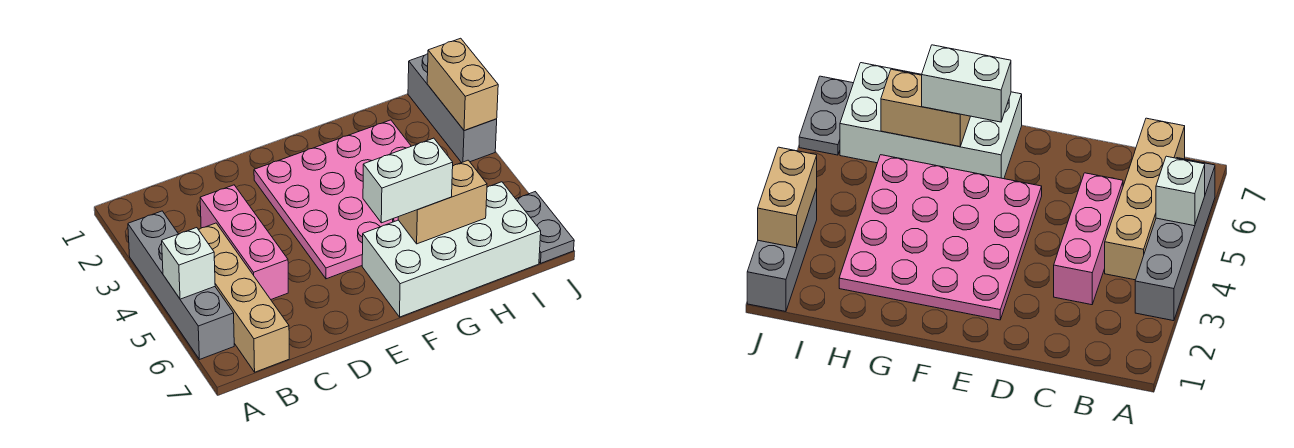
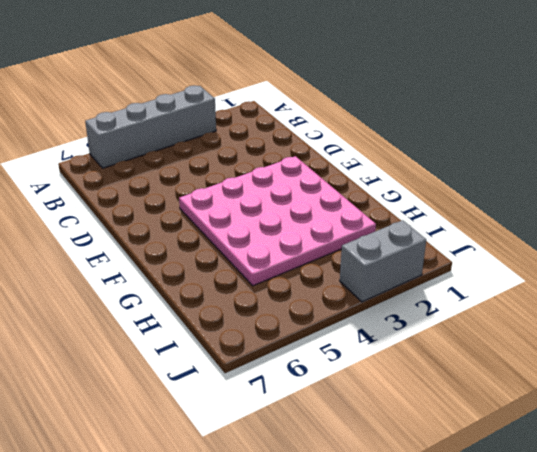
grey 1x2 brick [340,220,426,302] -> grey 1x3 brick [408,54,497,163]
none -> tan 1x4 brick [199,223,289,372]
none -> pink 1x3 brick [200,185,288,299]

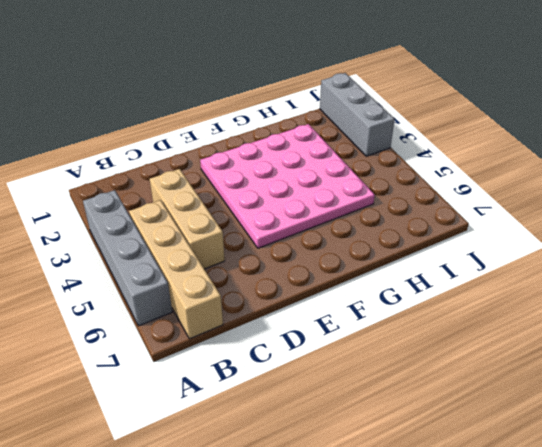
tan 1x3 brick [150,169,225,269] -> pink 1x3 brick [200,185,288,299]
none -> white 2x4 brick [362,182,541,317]
none -> grey 1x2 plate [516,192,574,263]

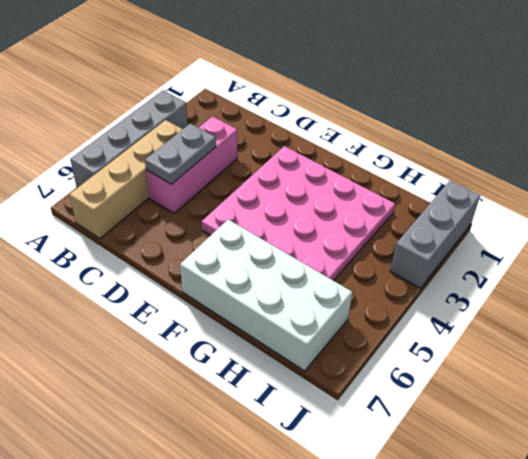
grey 1x2 plate [145,123,216,184] -> grey 1x2 plate moved to [516,192,574,263]
none -> white 1x1 brick [162,228,215,299]
none -> tan 1x2 brick [398,160,487,244]

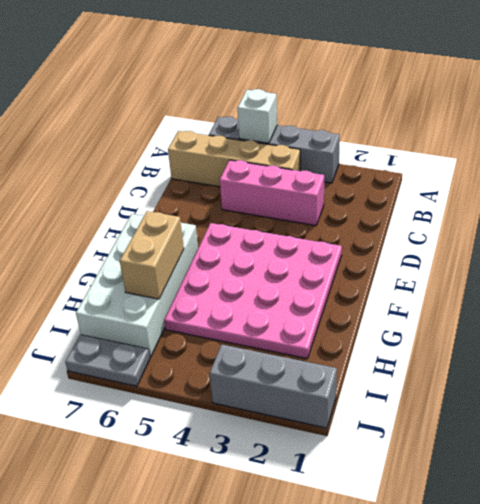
none -> tan 1x2 brick [427,38,498,131]
none -> white 1x2 brick [363,138,453,223]

